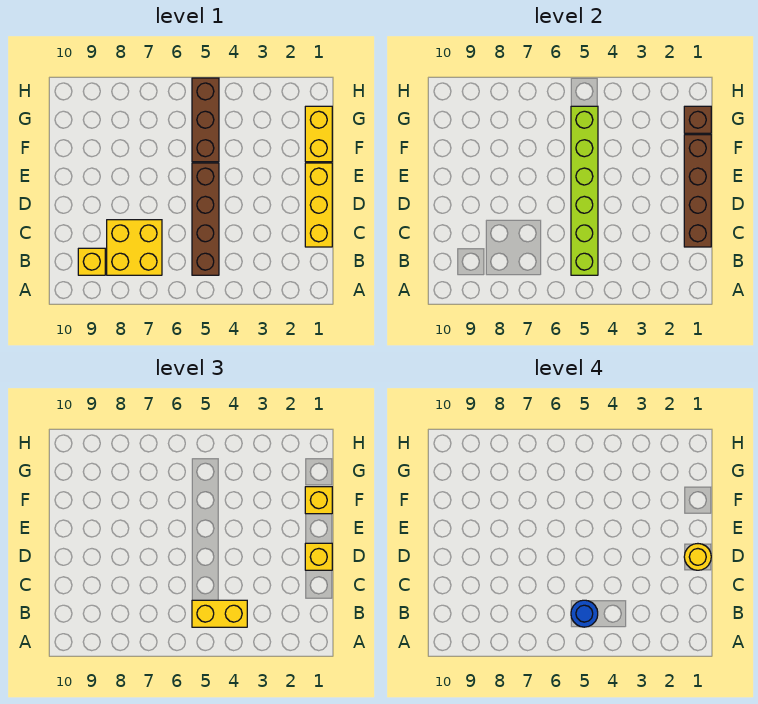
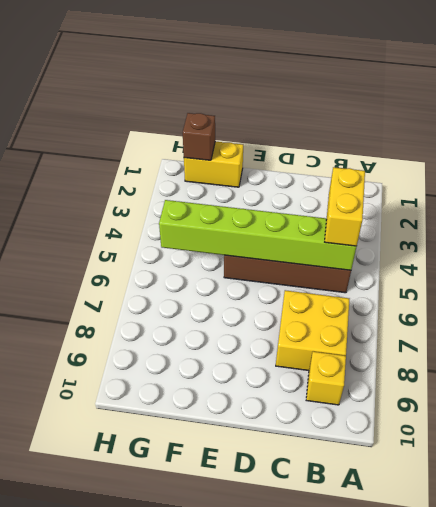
none -> yellow 1x3 brick [305,163,332,247]
none -> brown 1x3 brick [192,78,219,162]
none -> brown 1x4 brick [684,135,711,247]

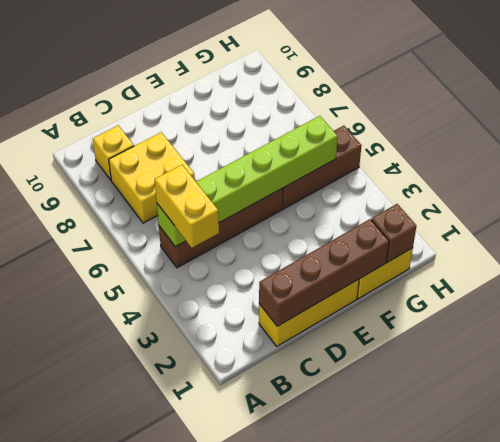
none -> yellow 1x1 brick [305,543,332,570]
none -> yellow 1x1 brick [305,487,332,514]
none -> blue 1x1 round brick [571,600,598,627]

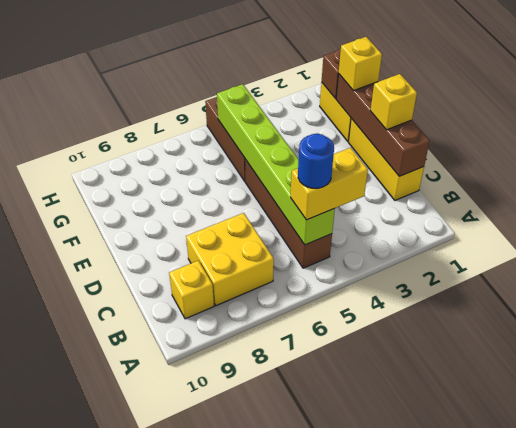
none -> yellow 1x1 round brick [684,544,711,570]

